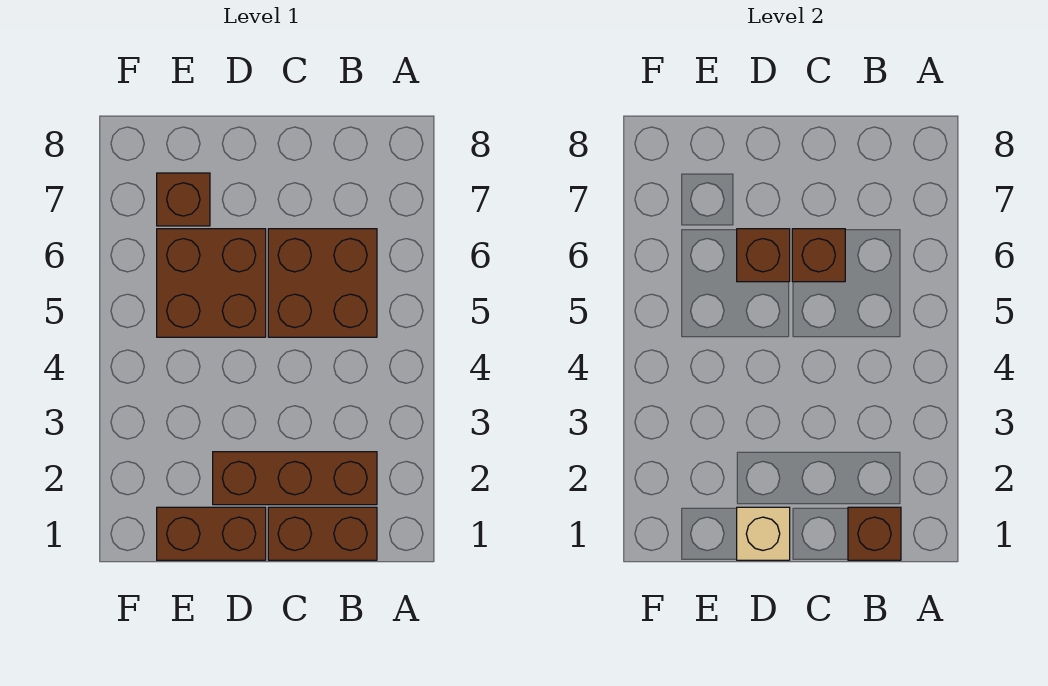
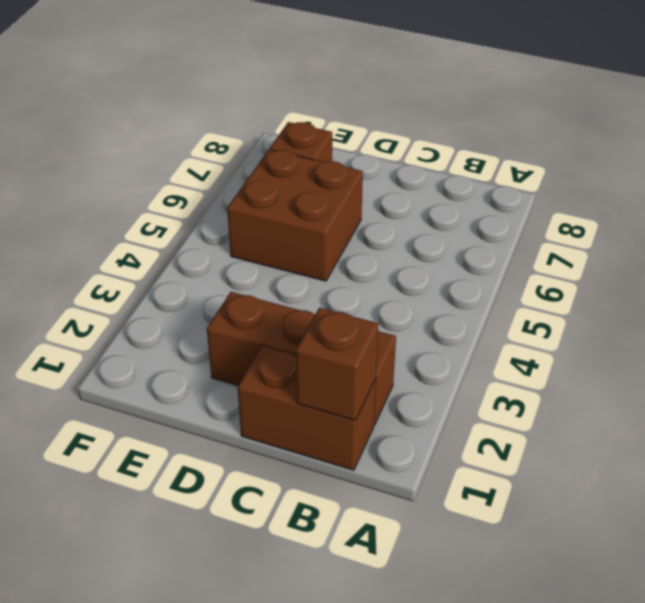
none -> brown 2x2 brick [268,229,377,337]
none -> brown 1x2 brick [157,507,266,560]

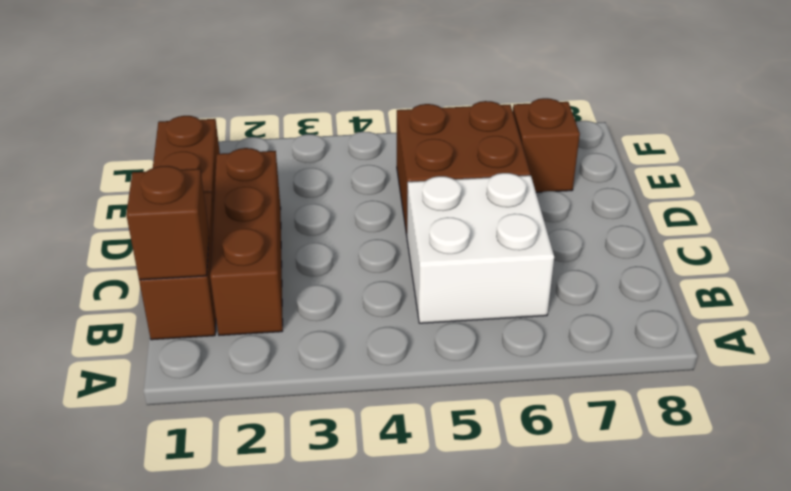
white 2x2 brick [407,173,554,323] -> brown 2x2 brick [268,229,377,337]
none -> brown 1x1 brick [792,229,845,282]
none -> tan 1x1 brick [737,507,790,560]

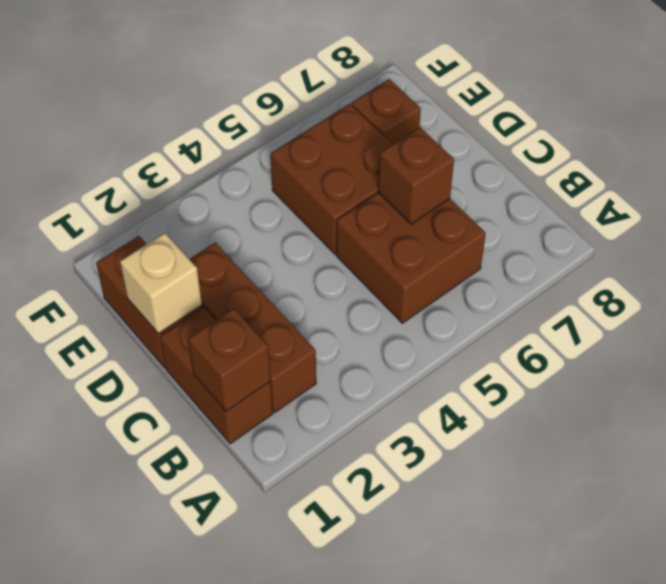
none -> brown 1x1 brick [737,229,790,282]

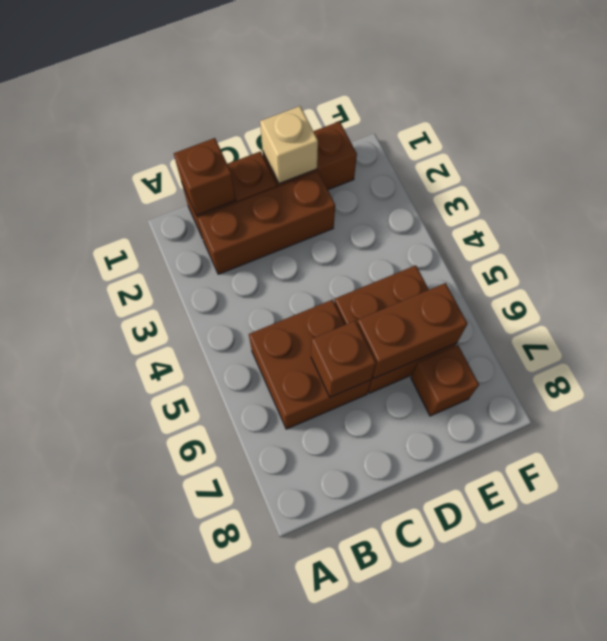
brown 1x2 brick [357,283,468,378] -> brown 1x1 brick [737,229,790,282]

